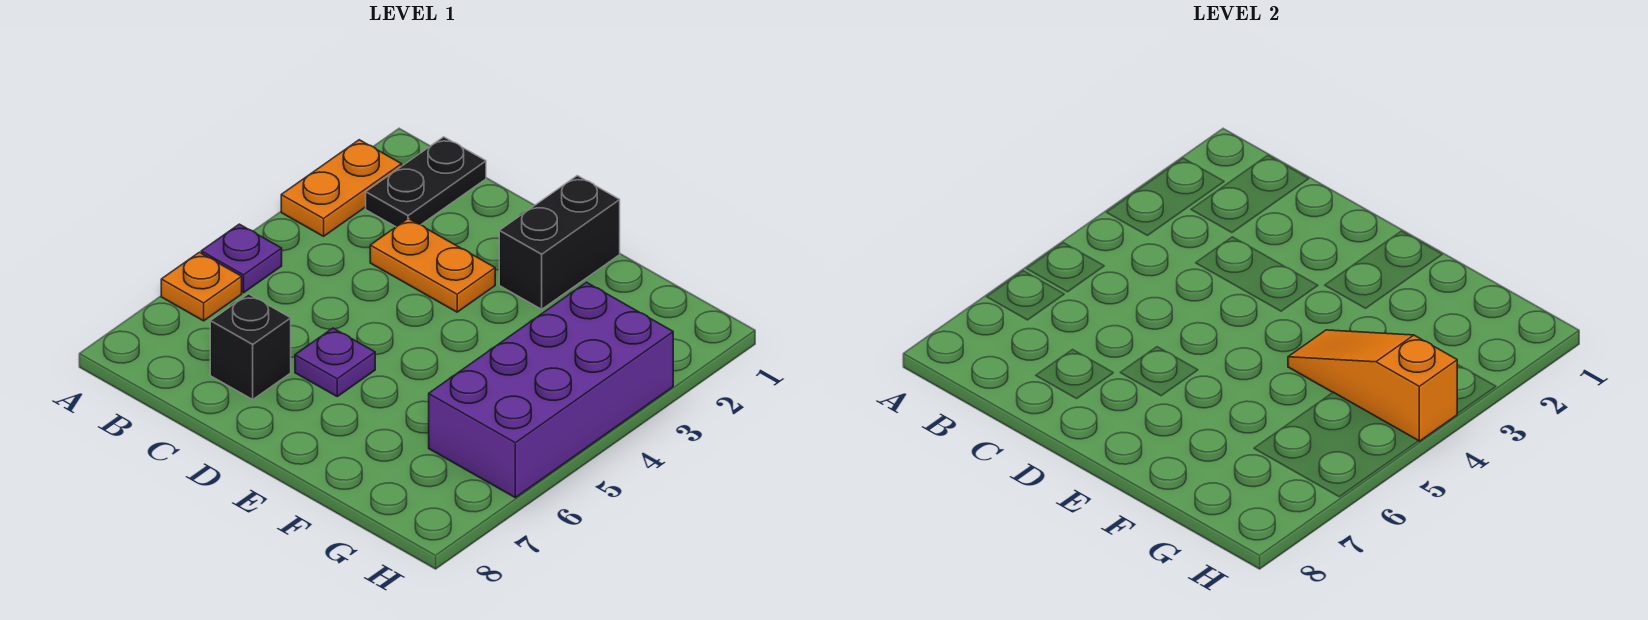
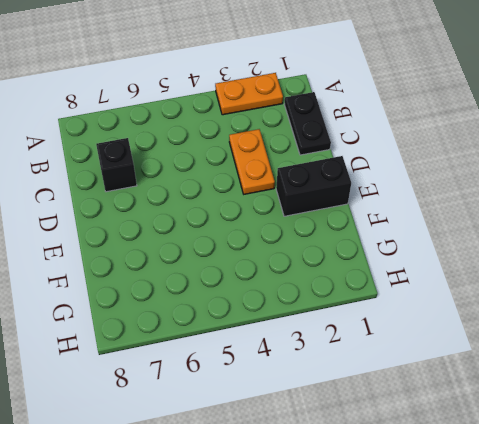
black 1x2 plate [284,92,331,155] -> black 1x2 plate turned to [366,137,486,227]
none -> purple 1x1 plate [201,224,282,293]
none -> orange 1x1 plate [161,252,242,321]

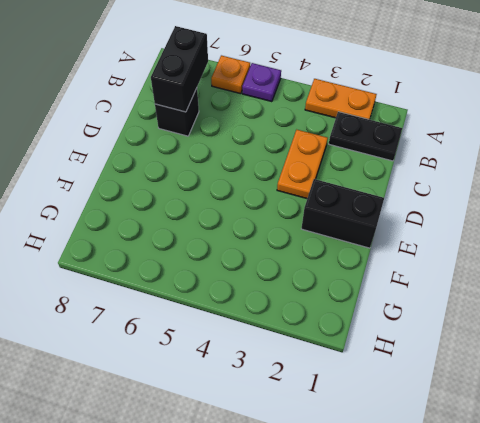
black 1x2 brick [151,26,208,112] -> none
none -> purple 1x1 plate [295,328,375,396]
none -> purple 2x4 brick [429,282,673,498]

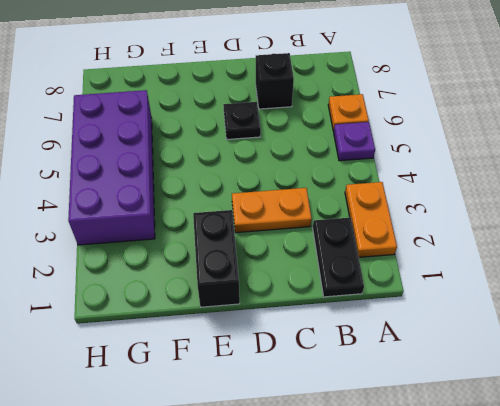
black 1x1 plate [223,102,261,139] -> purple 1x1 plate [295,328,375,396]
none -> orange 1x3 slope [1288,330,1457,441]

